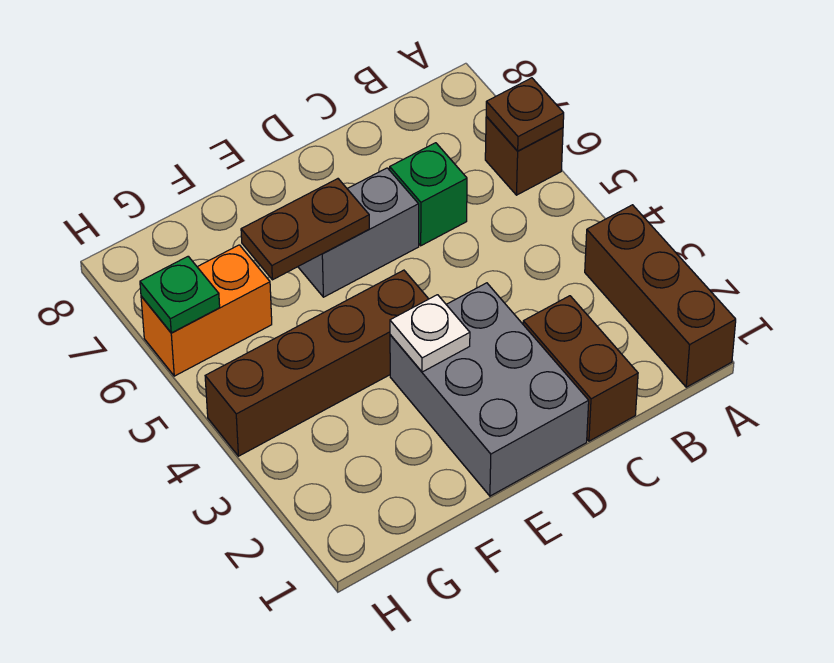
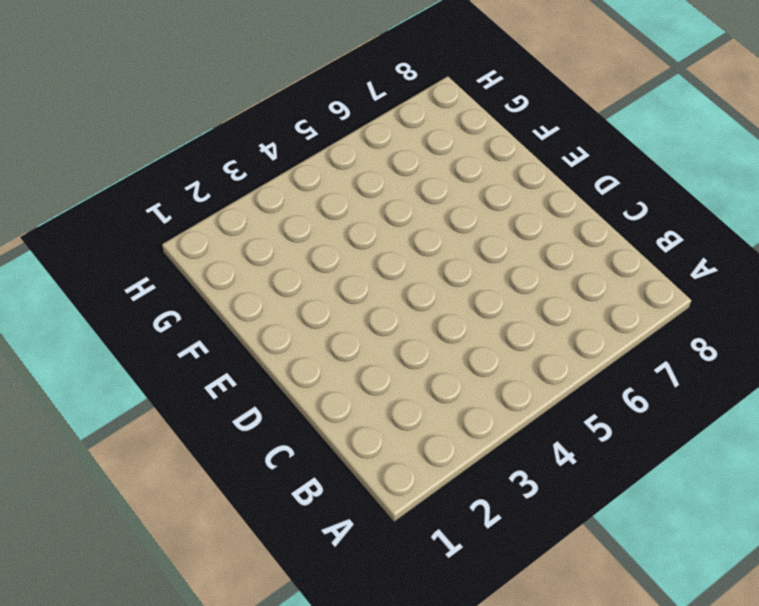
none -> brown 1x3 brick [585,205,736,387]
none -> brown 1x1 brick [485,117,563,195]
none -> brown 1x2 brick [523,296,638,441]

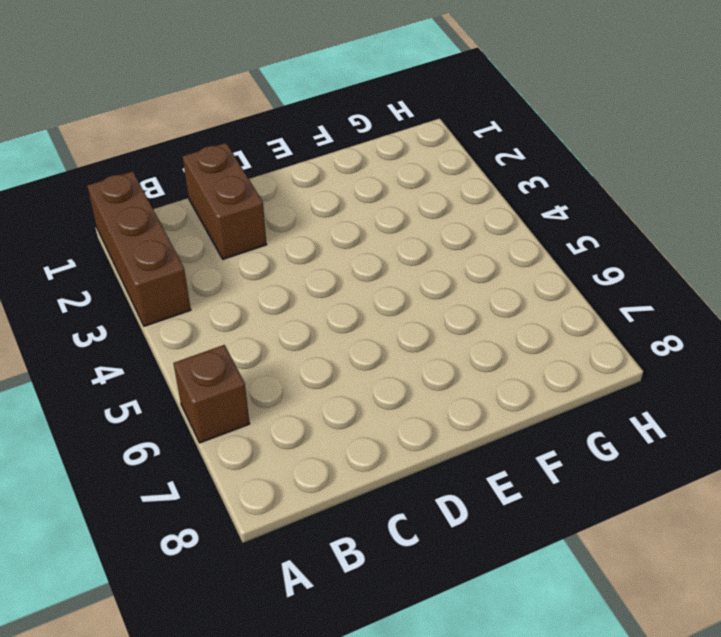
none -> green 1x1 brick [390,143,467,246]
none -> grey 2x3 brick [390,283,589,496]
none -> grey 1x2 brick [298,168,419,297]

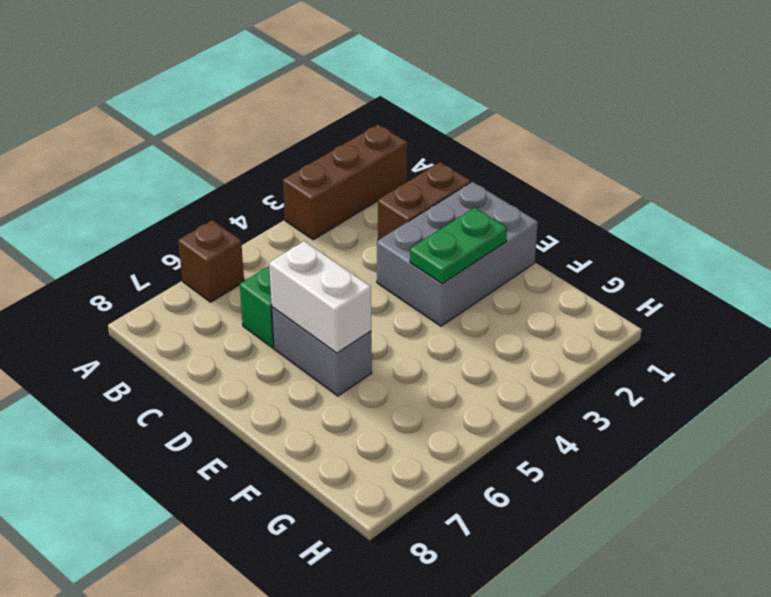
white 1x2 brick [269,241,371,353] -> brown 1x2 plate [241,179,369,280]
green 1x2 plate [410,208,507,284] -> white 1x1 plate [390,295,470,372]
none -> brown 1x4 brick [205,270,428,456]
none -> orange 1x2 brick [141,245,272,376]
none -> brown 1x1 plate [486,78,564,151]

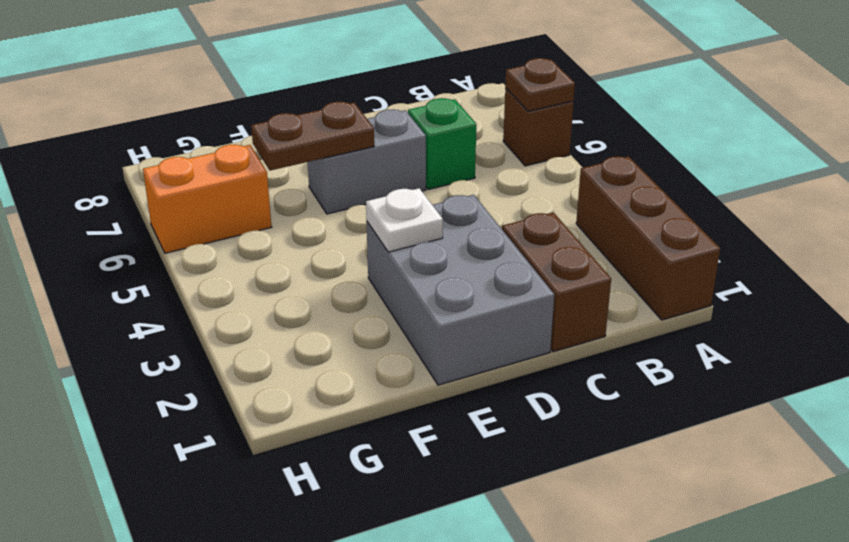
none -> brown 1x4 brick [205,270,428,456]
none -> green 1x1 plate [140,256,220,333]

